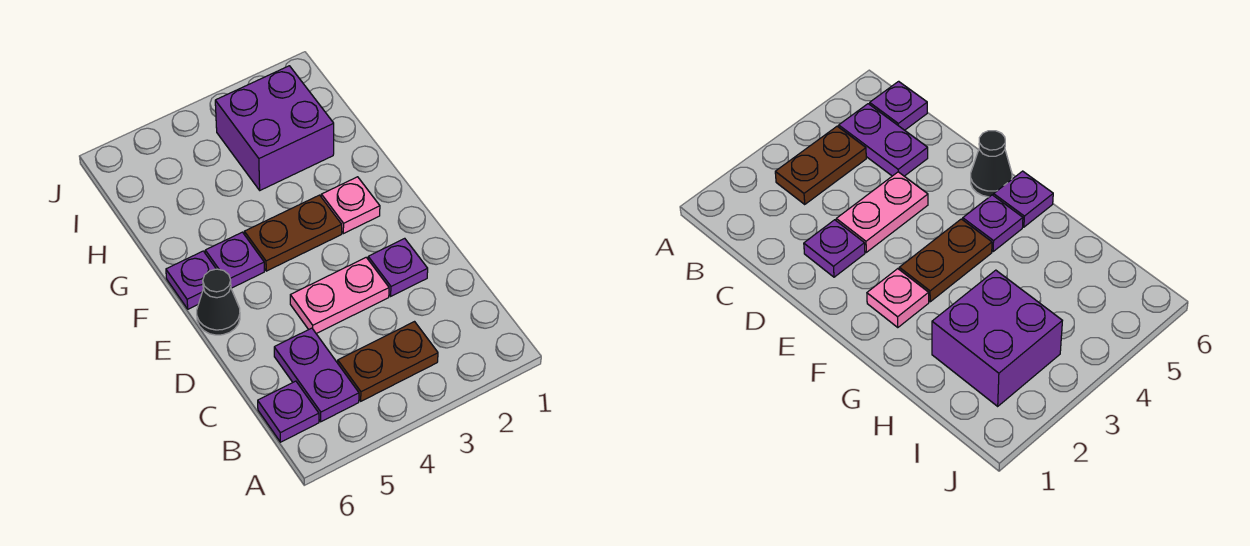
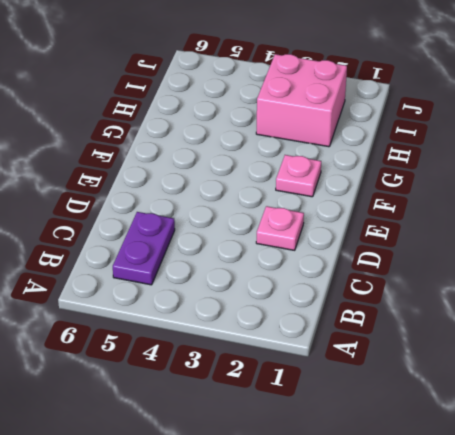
pink 1x1 plate [256,206,304,250] -> purple 1x1 plate [368,238,428,296]
pink 2x2 brick [256,54,347,147] -> purple 2x2 brick [215,66,334,190]
none -> brown 1x2 plate [338,322,438,401]
none -> purple 1x1 plate [258,381,319,442]

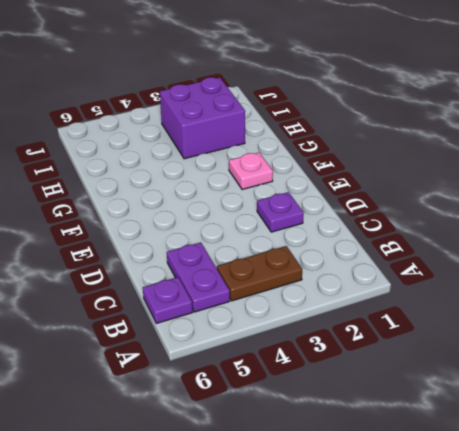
none -> pink 1x2 plate [290,257,389,334]
none -> black 1x1 cone [197,269,240,335]

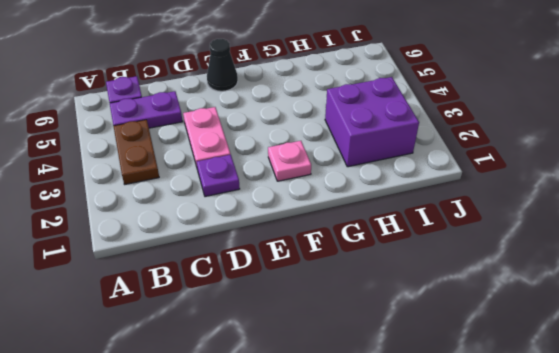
none -> brown 1x2 plate [244,195,342,271]
none -> purple 1x1 plate [205,232,264,288]

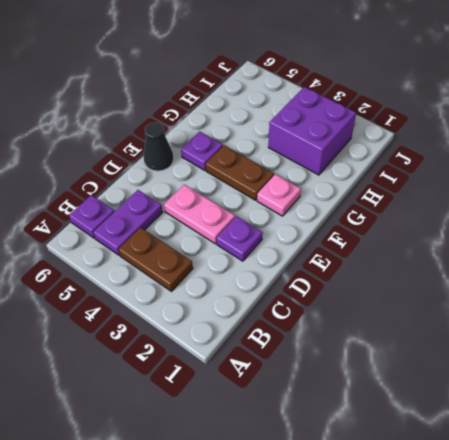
none -> purple 1x1 plate [166,251,216,309]

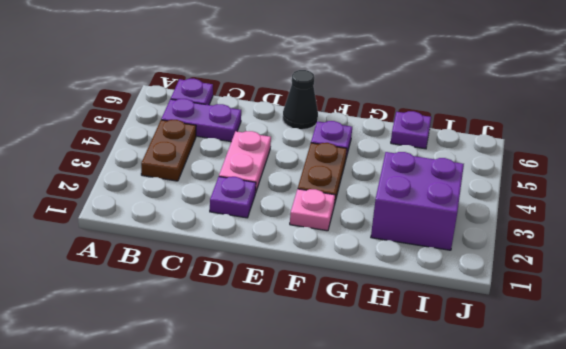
purple 1x1 plate [391,111,431,149] -> purple 1x1 plate moved to [166,251,216,309]

